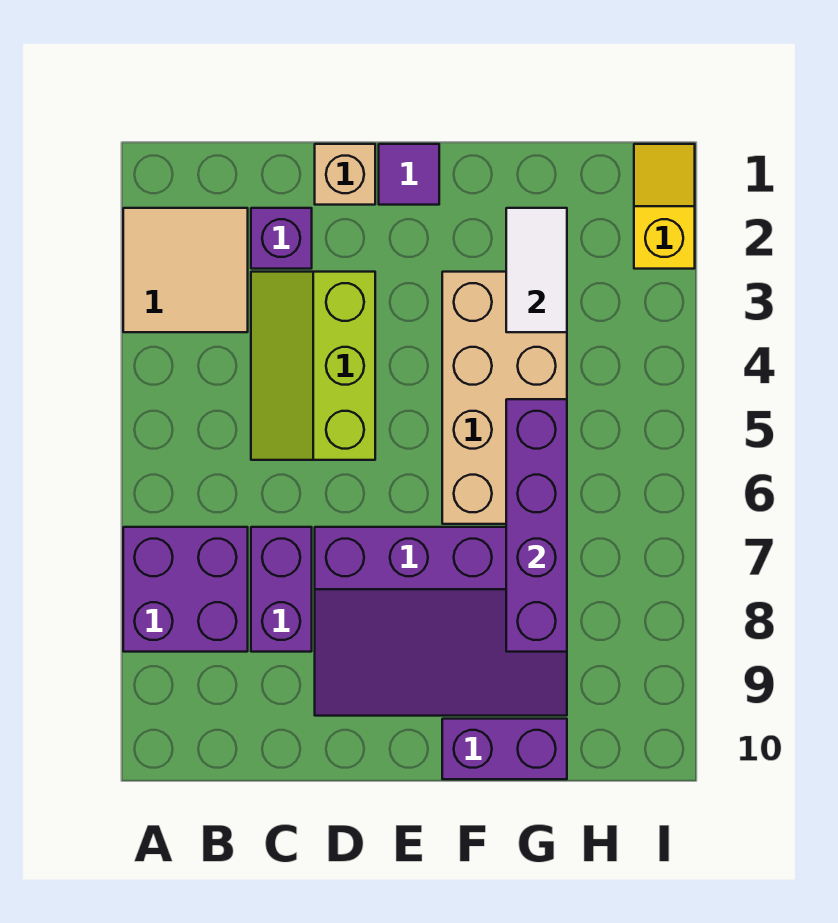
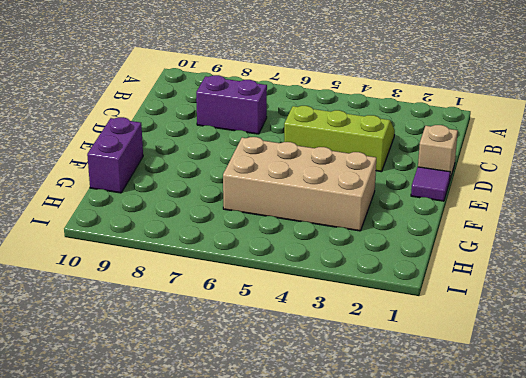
none -> tan 2x2 tile [123,208,248,332]
none -> purple 2x2 brick [123,527,248,652]
none -> purple 1x1 brick [251,208,312,269]

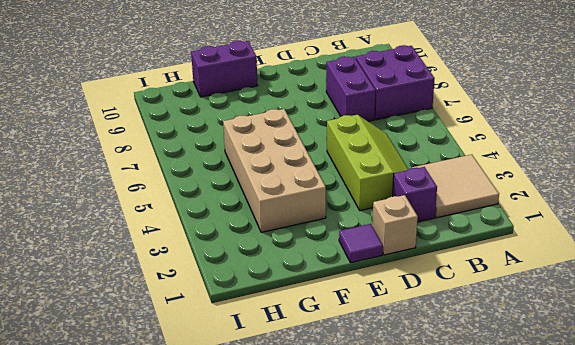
none -> purple 3x4 slope [315,527,567,716]
none -> yellow 1x2 slope [634,144,695,269]
none -> white 1x2 tile [506,208,567,332]

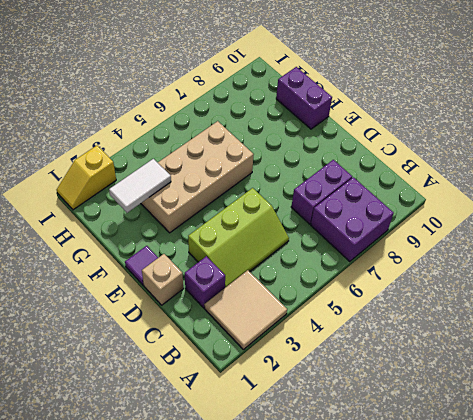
none -> purple 3x4 slope [315,527,567,716]
none -> purple 1x4 brick [506,399,567,652]

